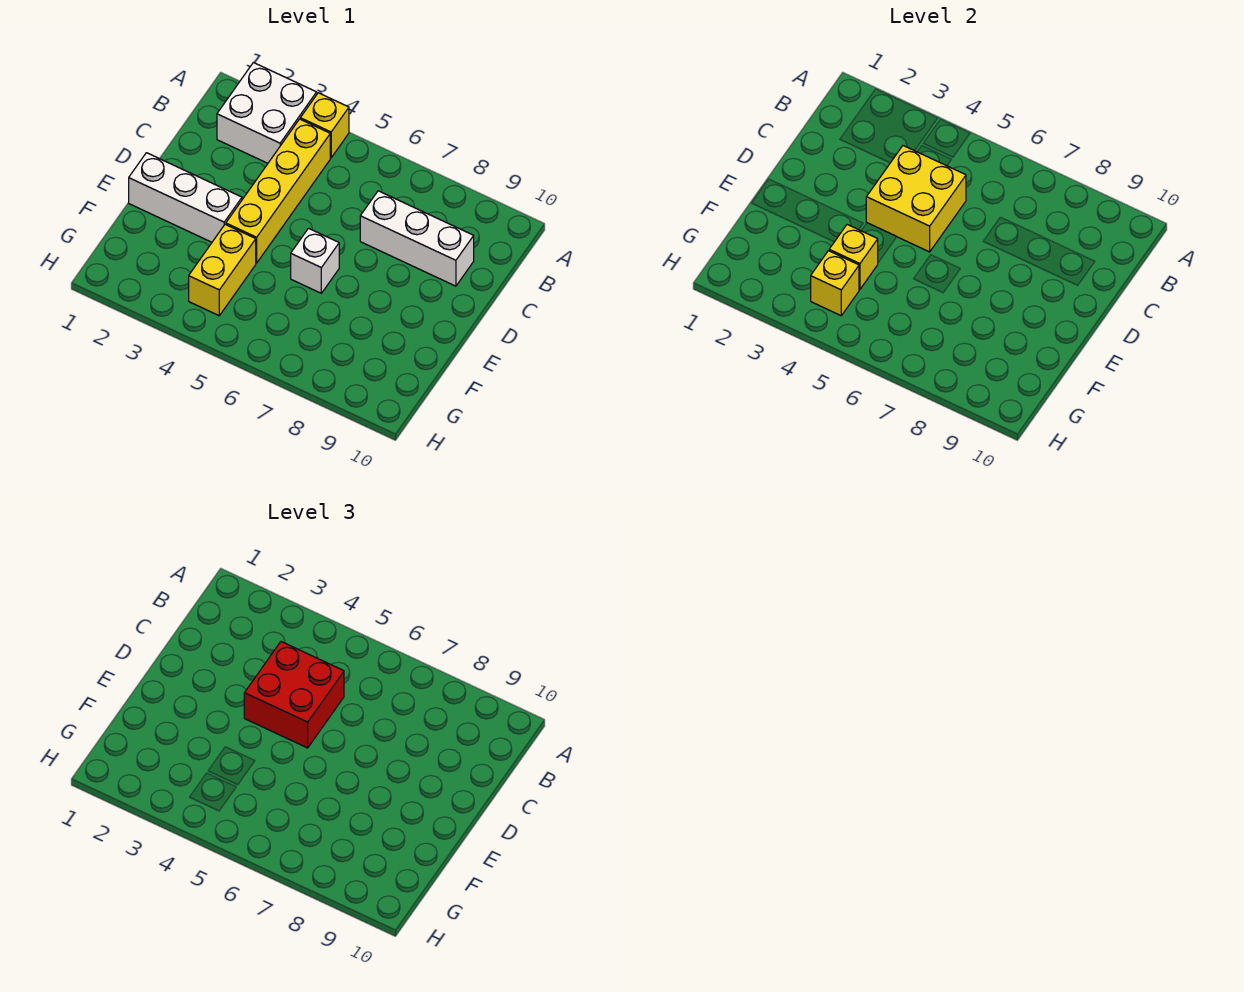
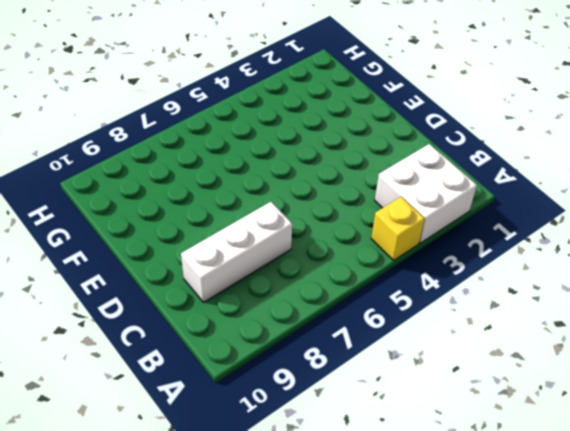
none -> yellow 1x4 brick [226,119,330,263]
none -> white 1x3 brick [129,153,242,242]

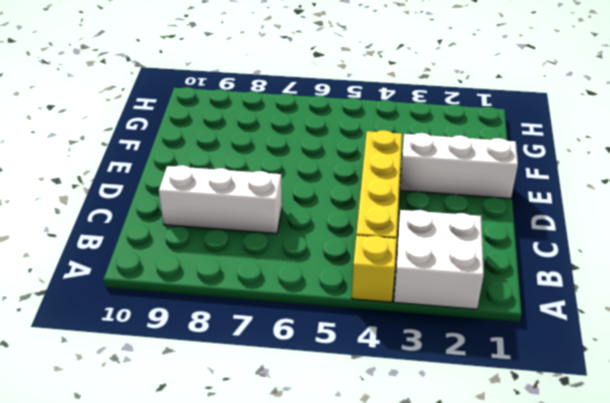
none -> white 1x1 brick [291,228,339,293]
none -> yellow 1x2 brick [189,225,256,316]

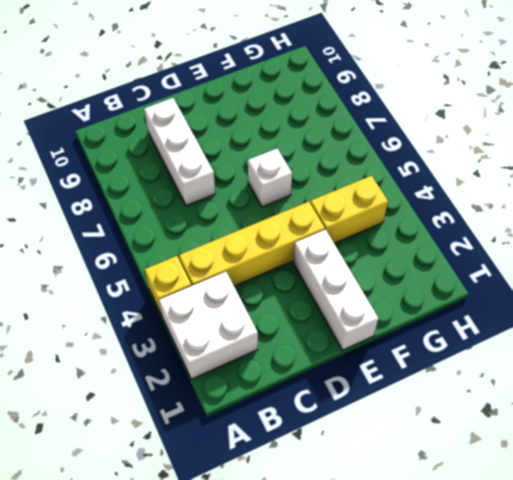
none -> yellow 2x2 brick [866,146,966,252]
none -> yellow 1x1 brick [829,225,878,289]

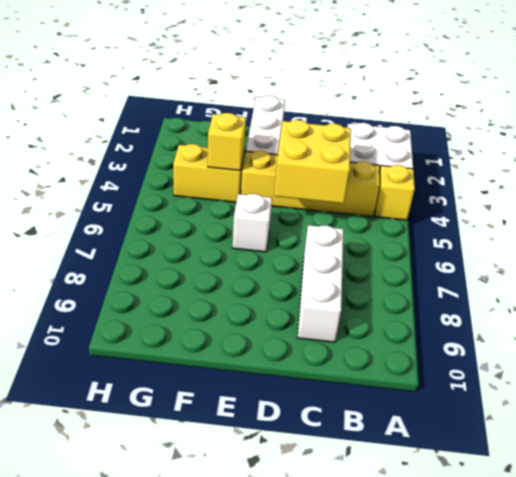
none -> yellow 1x1 brick [811,251,859,316]
none -> red 2x2 brick [244,642,344,748]

